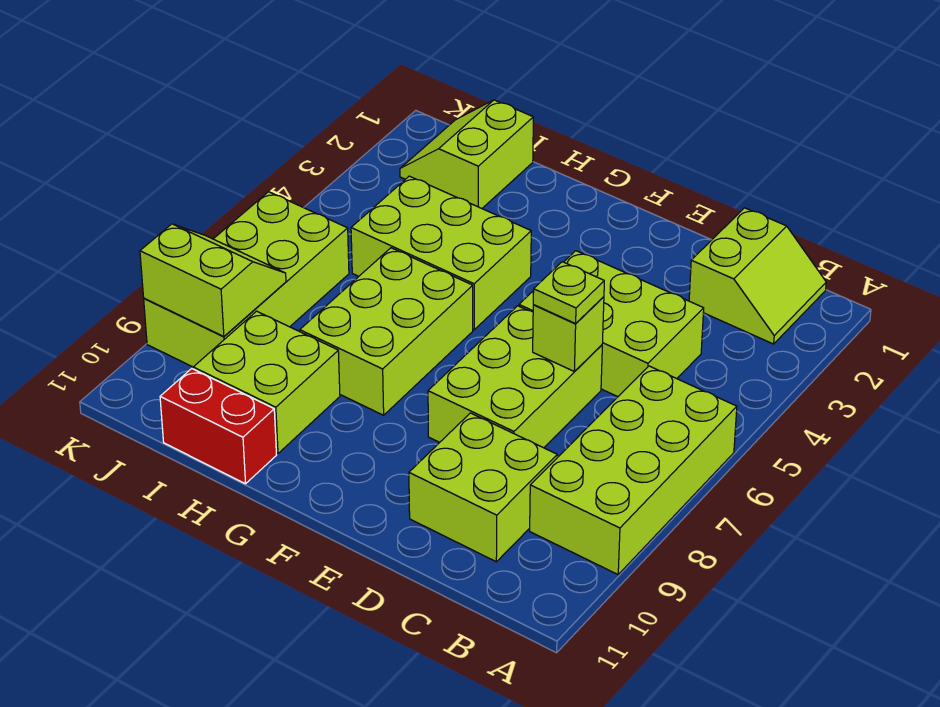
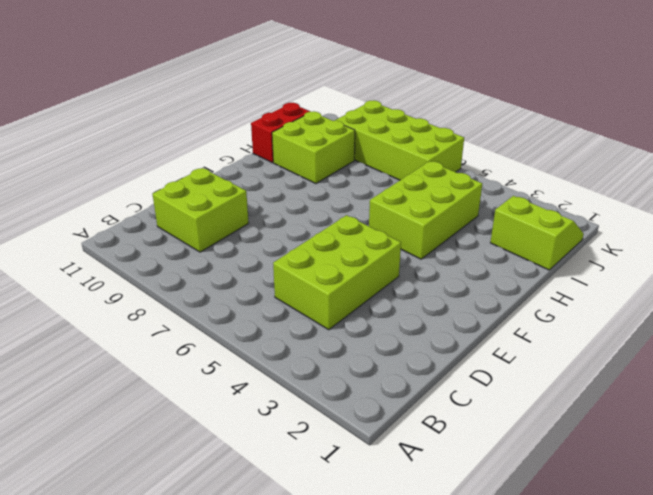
none -> lime 2x4 brick [530,366,737,574]
none -> lime 2x2 slope [689,208,826,344]
none -> lime 2x3 brick [428,306,602,448]

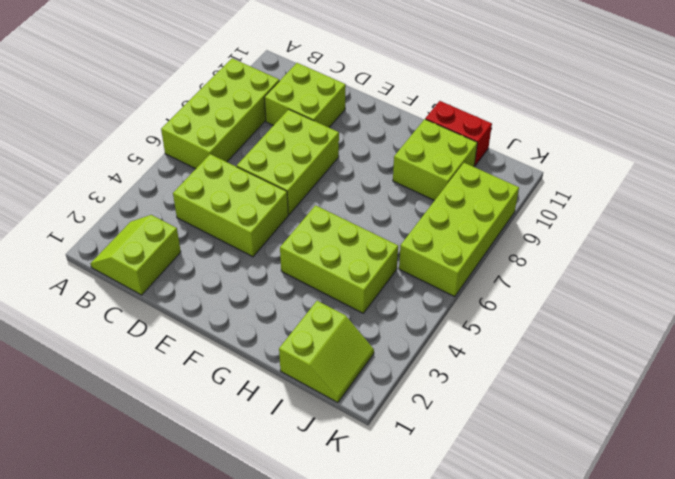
none -> lime 2x3 brick [300,248,473,415]
none -> lime 1x1 brick [533,297,604,372]
none -> lime 2x2 slope [140,224,286,337]

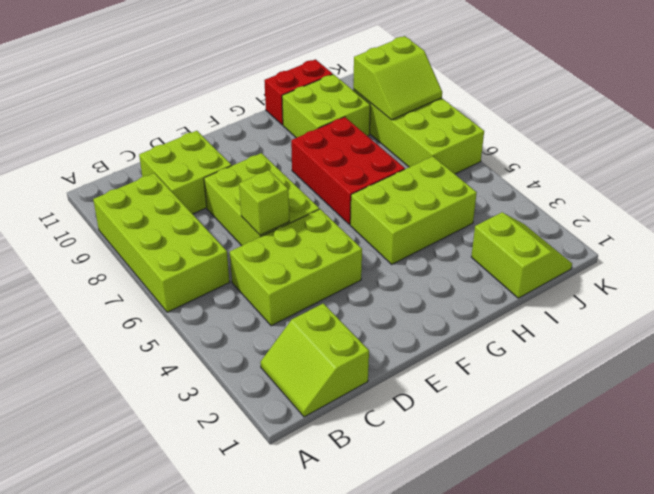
red 2x3 brick [291,117,405,225] -> lime 2x3 brick [300,248,473,415]
none -> lime 1x1 plate [533,262,604,324]

